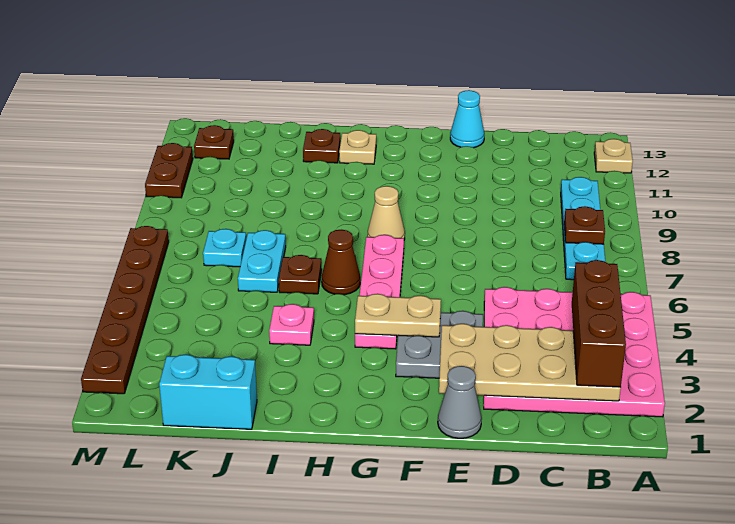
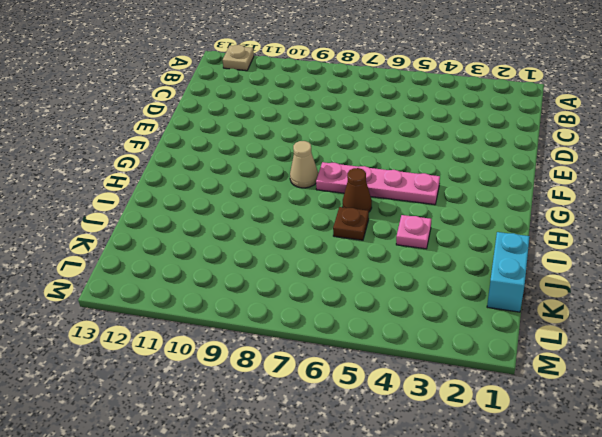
none -> pink 4x4 plate [484,287,665,417]
none -> cyan 1x4 plate [561,177,605,280]
none -> grey 1x1 cone [438,366,482,438]

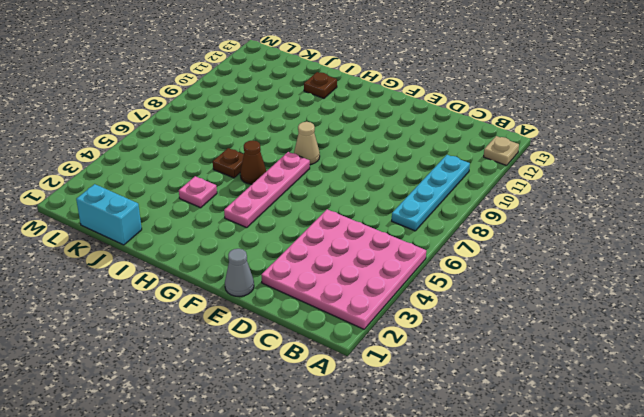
none -> grey 2x2 plate [396,311,483,378]
none -> cyan 1x1 cone [450,90,484,148]
none -> tan 1x1 plate [339,130,376,164]

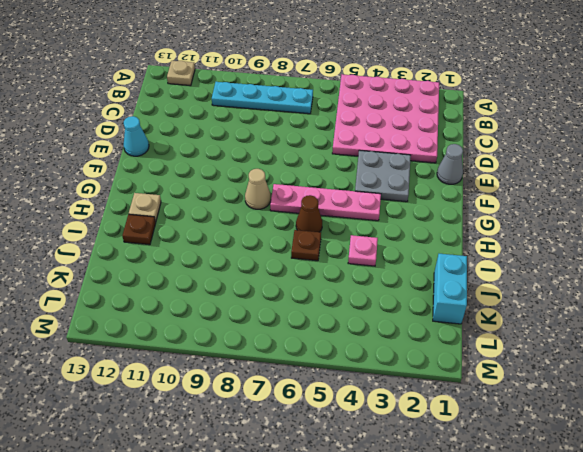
none -> cyan 1x2 plate [238,230,286,292]
none -> cyan 1x1 plate [203,229,246,267]
none -> brown 1x1 plate [194,125,234,159]

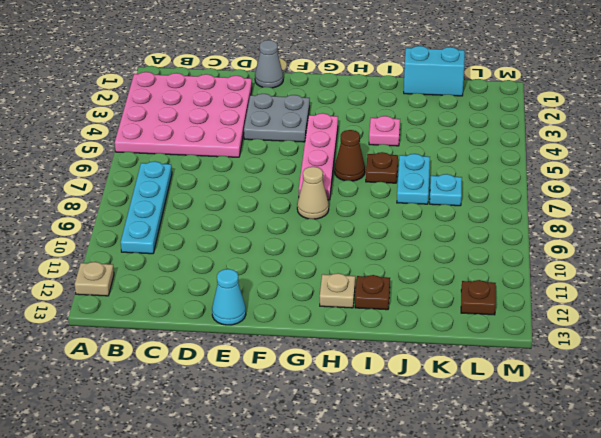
none -> brown 1x6 plate [81,226,169,394]
none -> brown 1x2 plate [145,143,193,198]
none -> tan 2x4 plate [439,324,621,401]

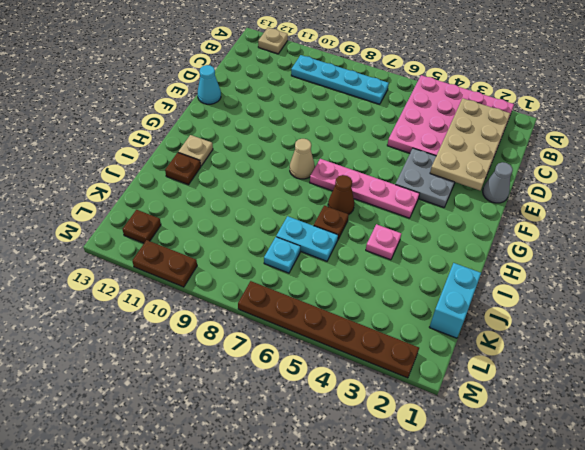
none -> brown 1x1 plate [564,206,605,244]
none -> tan 1x2 plate [355,294,441,337]
none -> brown 1x3 brick [572,260,626,387]

